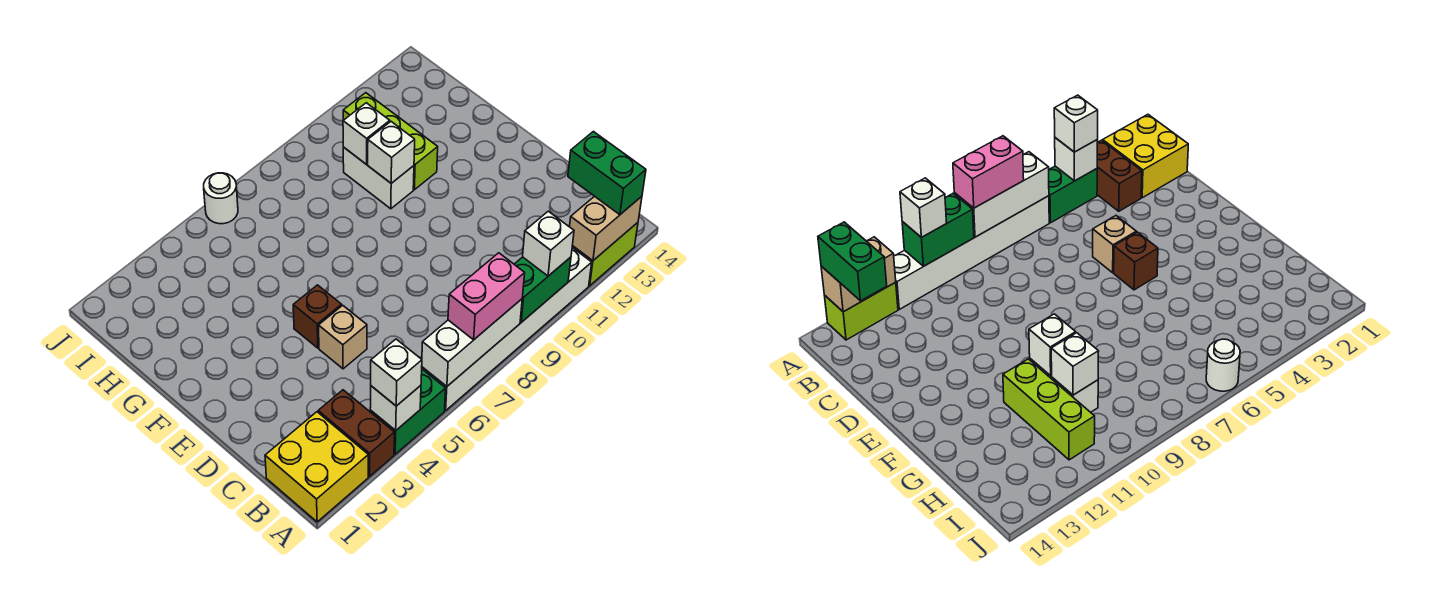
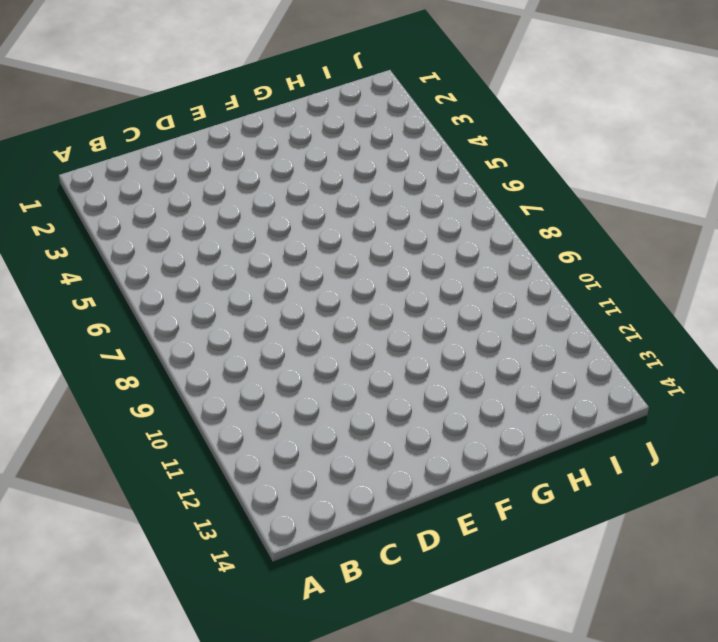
none -> yellow 2x2 brick [265,412,368,522]
none -> brown 1x2 brick [318,390,394,477]
none -> green 1x2 brick [370,369,446,454]

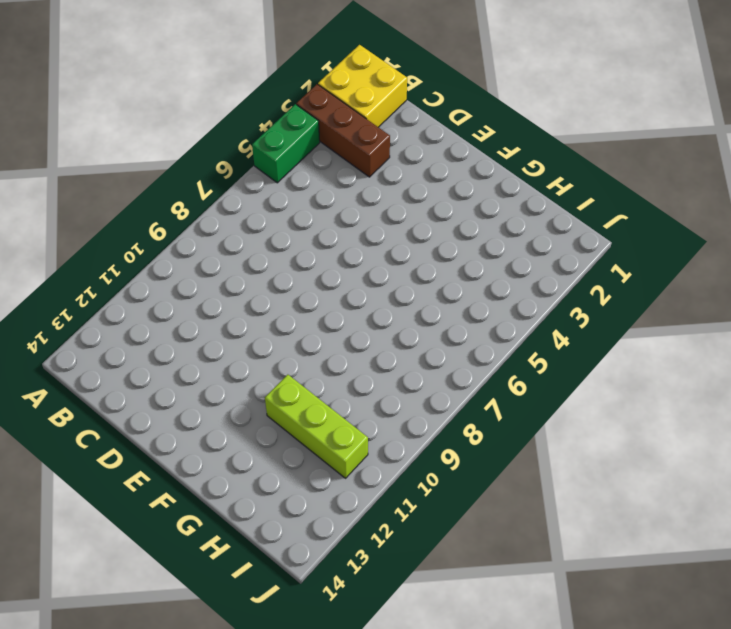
brown 1x3 brick [296,84,390,177] -> brown 1x2 brick [318,390,394,477]
none -> white 1x6 brick [422,248,592,410]
none -> lime 1x2 brick [572,223,638,286]
none -> tan 1x1 brick [319,305,367,369]

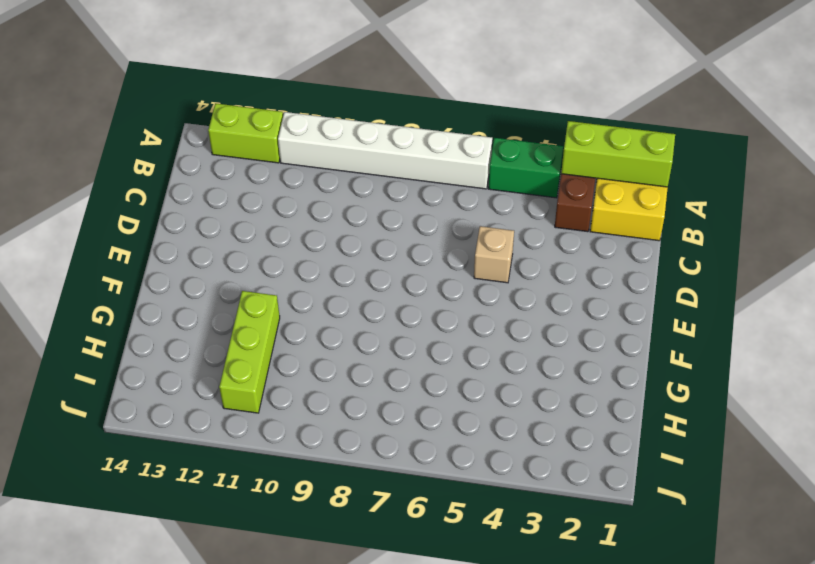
lime 1x3 brick [561,121,675,187] -> none
none -> brown 1x1 brick [293,285,342,348]
none -> white 1x2 brick [343,147,414,209]
none -> white 1x1 round brick [204,173,238,224]

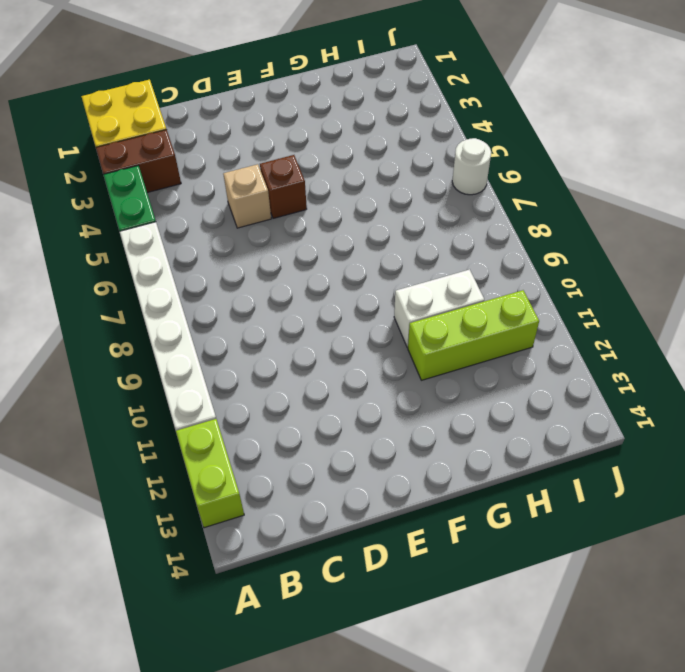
none -> white 1x1 brick [370,386,421,431]
none -> white 1x3 brick [422,299,522,386]
none -> green 1x2 brick [514,257,571,322]

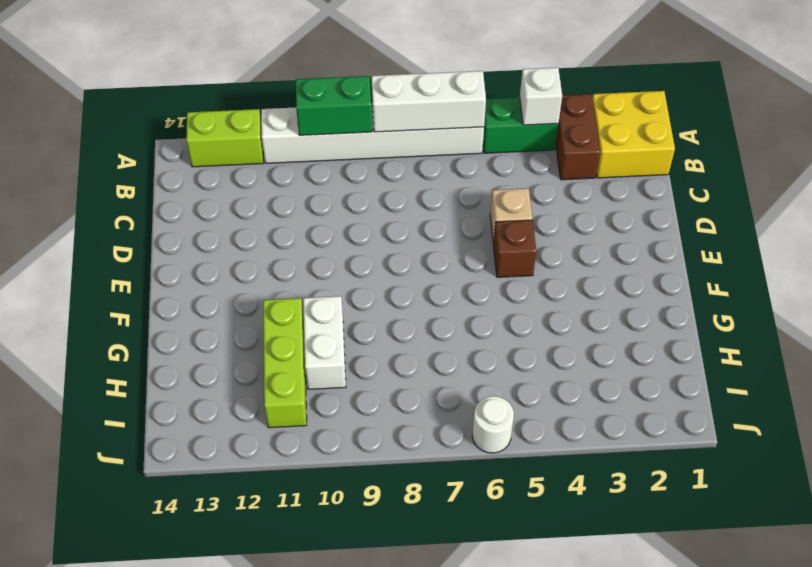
none -> tan 1x2 brick [570,196,642,261]
none -> white 1x1 brick [368,122,415,183]
none -> white 1x1 brick [343,103,390,165]

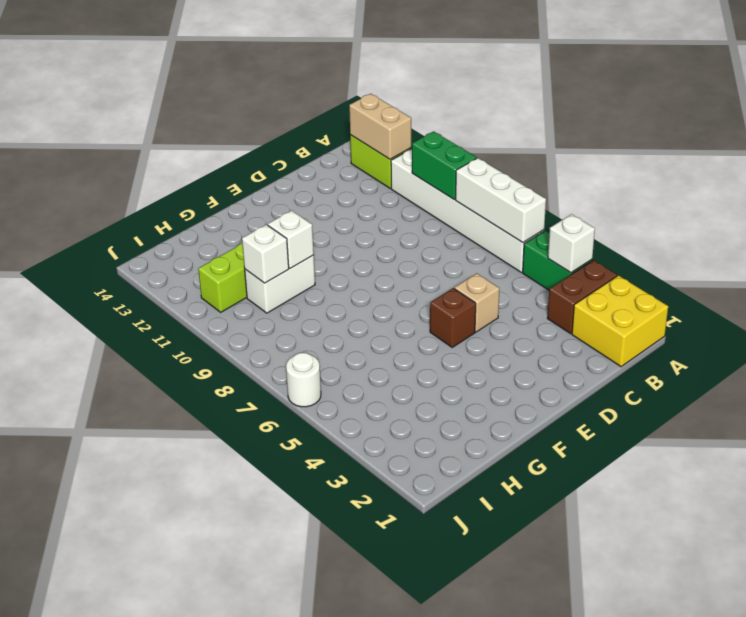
none -> white 1x1 brick [371,339,422,406]
none -> pink 1x2 brick [448,253,525,340]
none -> white 1x1 brick [523,211,574,276]

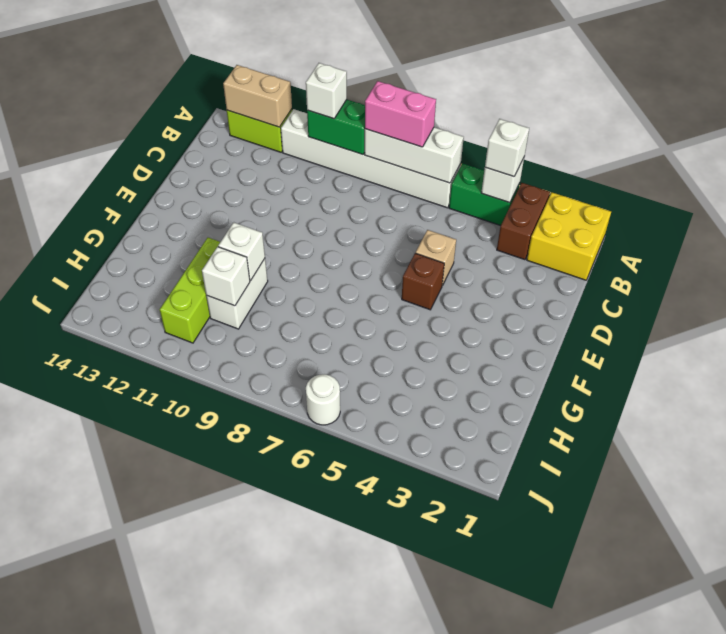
none -> green 1x2 brick [568,132,646,215]

